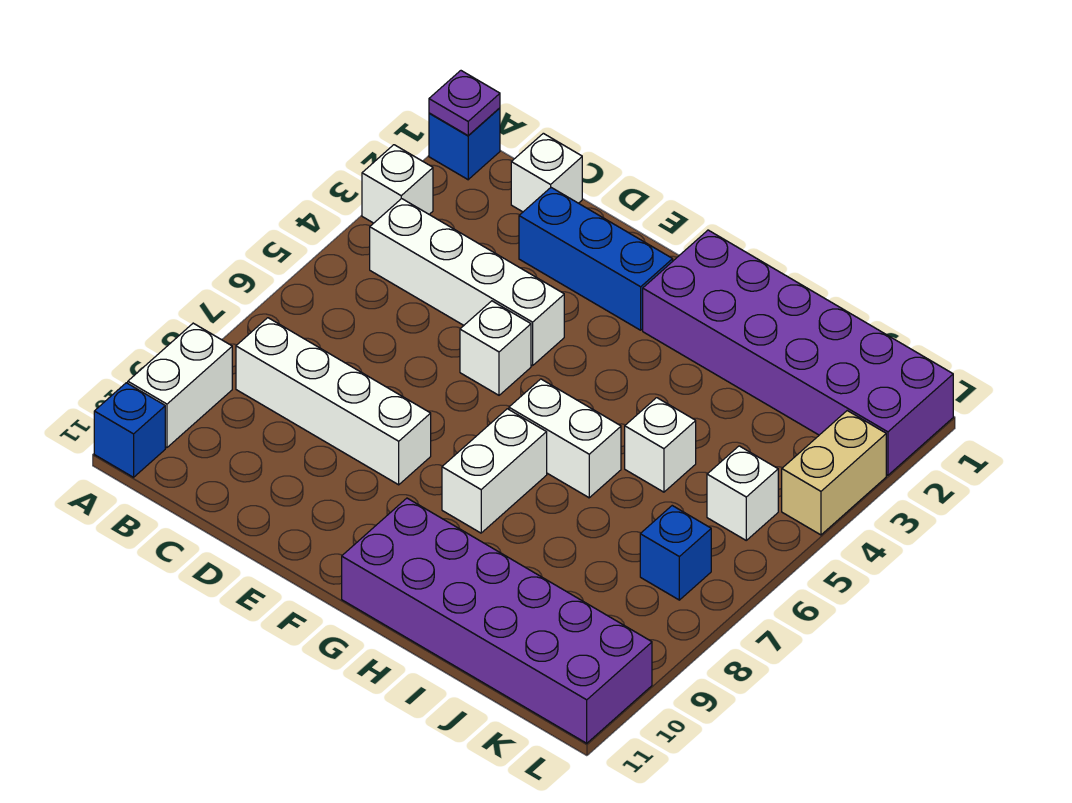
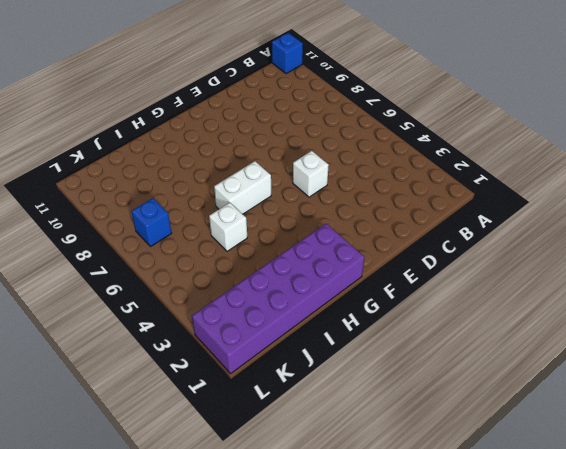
none -> blue 1x1 brick [429,108,500,180]
none -> white 1x1 brick [362,145,433,223]
none -> white 1x2 brick [128,323,232,448]

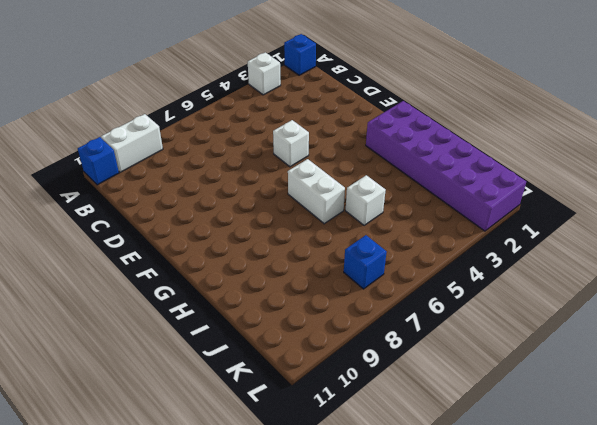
none -> white 1x4 brick [370,199,564,366]
none -> white 1x4 brick [236,318,431,485]
none -> white 1x1 brick [511,133,582,212]

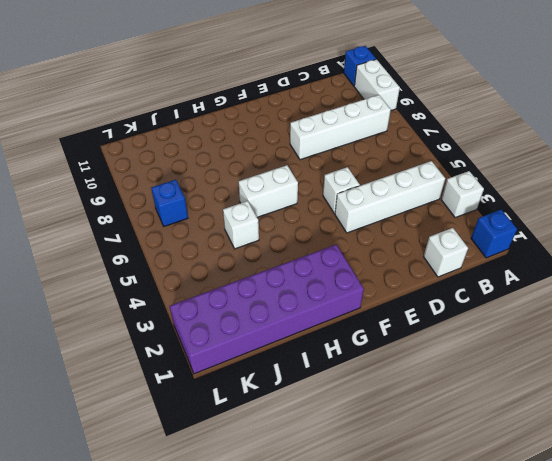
none -> blue 1x3 brick [519,188,673,330]
none -> white 1x2 brick [442,409,547,533]
none -> purple 2x6 brick [342,498,652,743]

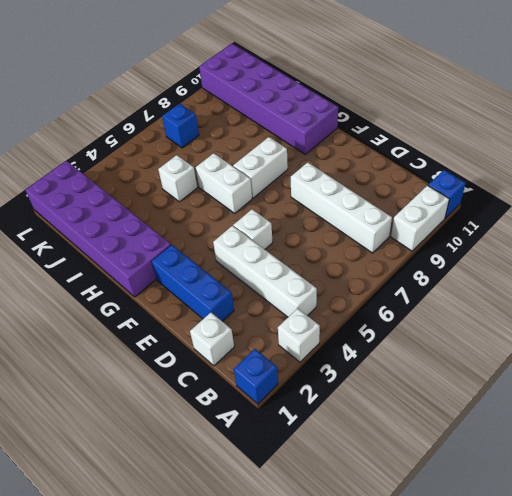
none -> white 1x1 brick [707,446,778,540]
none -> tan 1x2 brick [782,411,886,535]
none -> purple 1x1 plate [429,71,500,136]

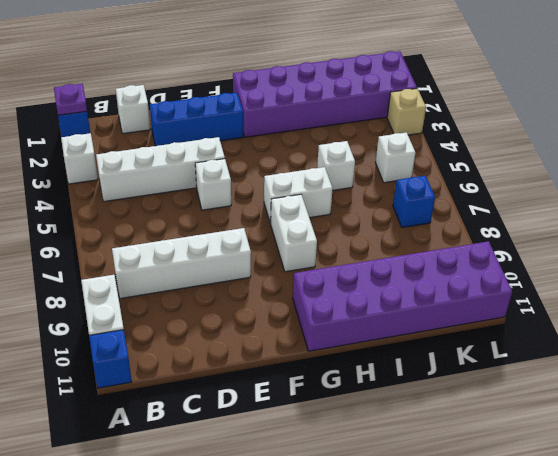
tan 1x1 brick [387,89,426,135] -> tan 1x2 brick [782,411,886,535]

